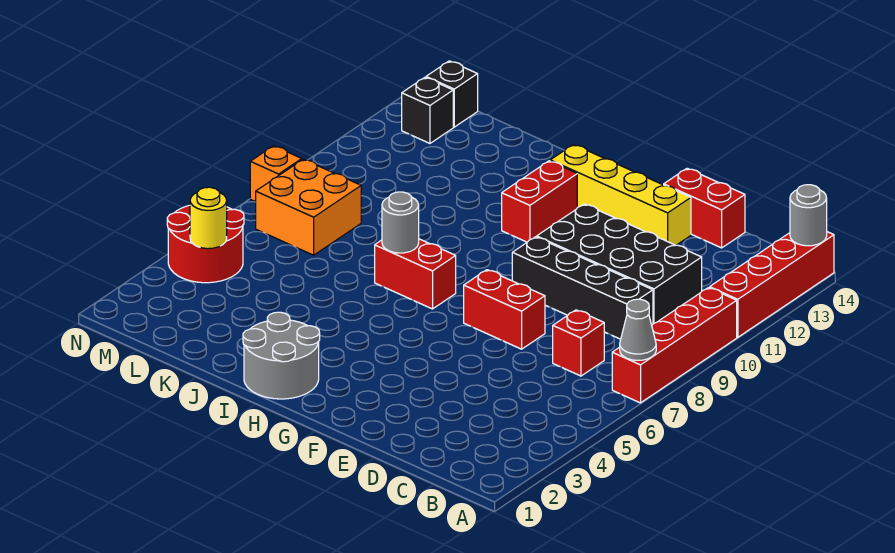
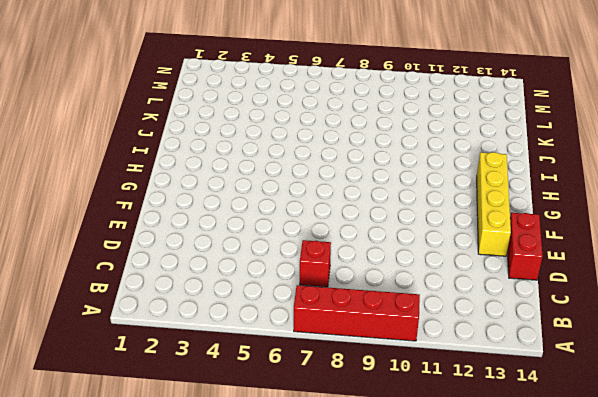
none -> red 1x4 brick [710,232,834,337]
none -> black 1x4 brick [512,237,653,339]
none -> black 2x4 brick [537,204,702,324]

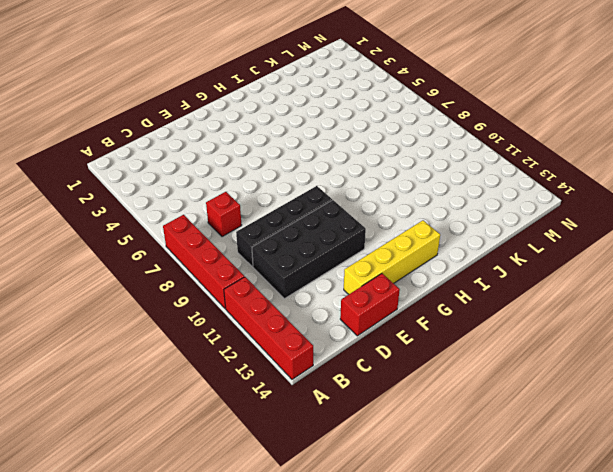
none -> red 1x2 brick [464,270,545,349]
none -> grey 2x2 round brick [243,312,320,399]
none -> red 1x2 brick [375,239,456,309]

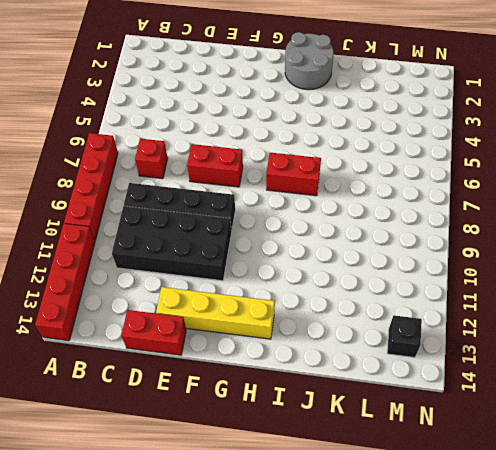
none -> red 1x2 brick [502,161,577,242]
none -> orange 2x2 brick [256,159,361,255]
none -> red 2x2 round brick [167,205,244,283]

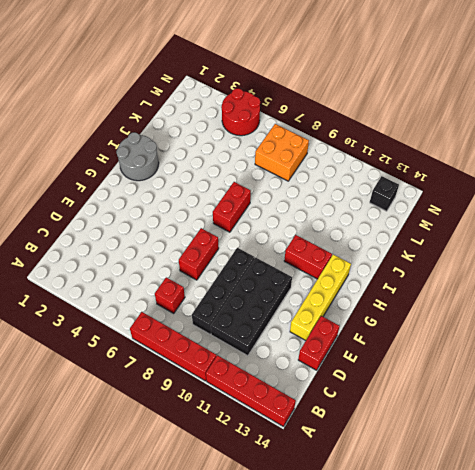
none -> black 1x1 brick [426,61,478,127]
none -> orange 1x1 brick [250,146,302,202]
none -> grey 1x1 cone [620,299,656,360]

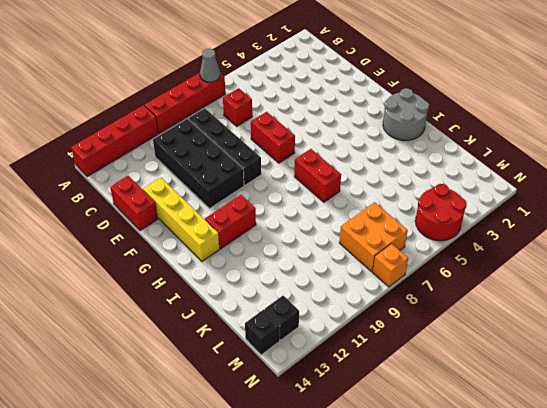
none -> grey 1x1 round brick [790,185,827,246]
none -> grey 1x1 round brick [382,192,419,253]
none -> yellow 1x1 round brick [190,187,227,249]

